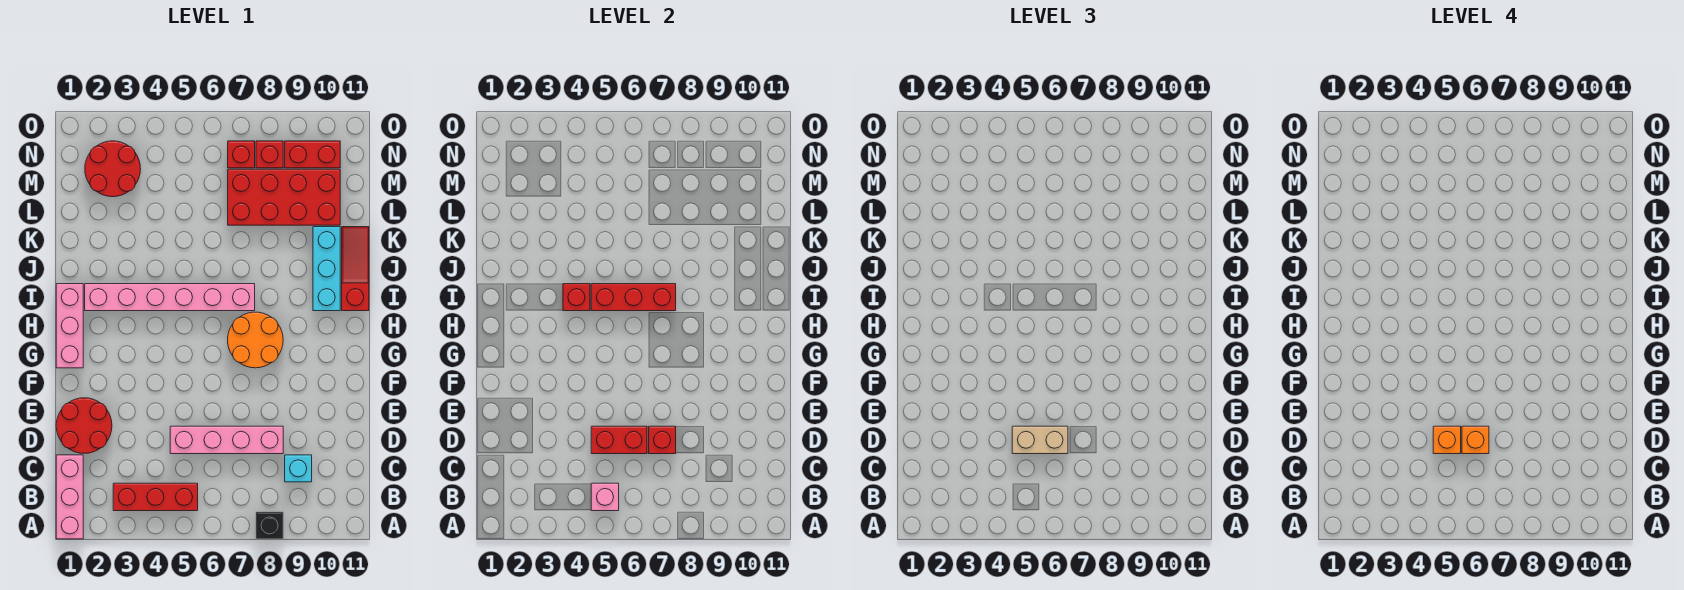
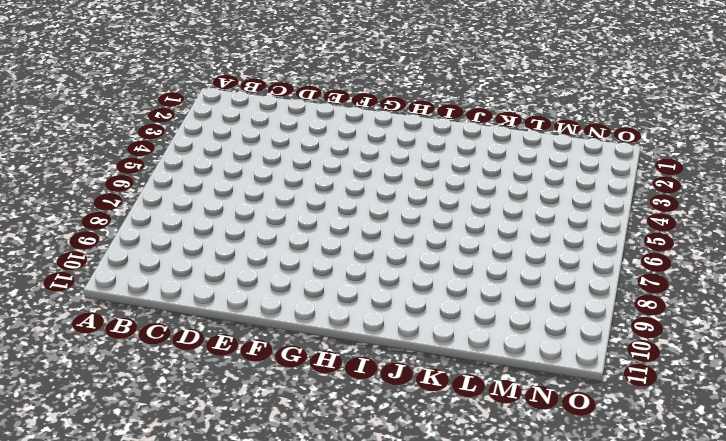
none -> pink 1x3 brick [56,455,83,539]
none -> black 1x1 brick [256,512,283,539]
none -> red 1x3 brick [113,483,198,511]

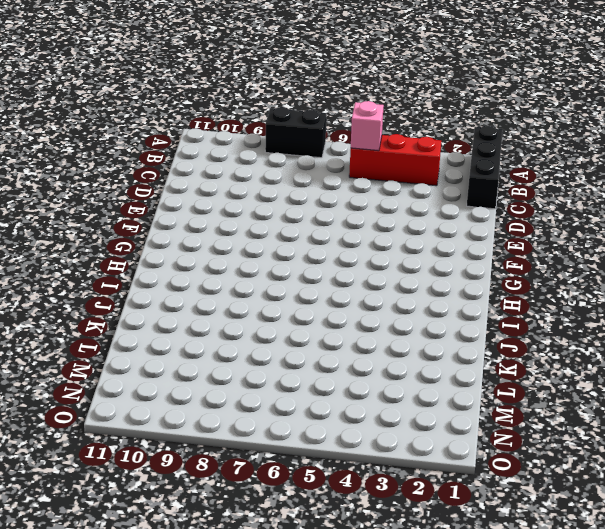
black 1x3 brick [467,126,503,209] -> pink 1x3 brick [56,455,83,539]
black 1x2 brick [265,107,326,158] -> black 1x1 brick [256,512,283,539]
none -> cyan 1x1 brick [285,455,312,482]
none -> red 2x2 round brick [56,398,112,453]
none -> pink 1x4 brick [170,426,283,454]

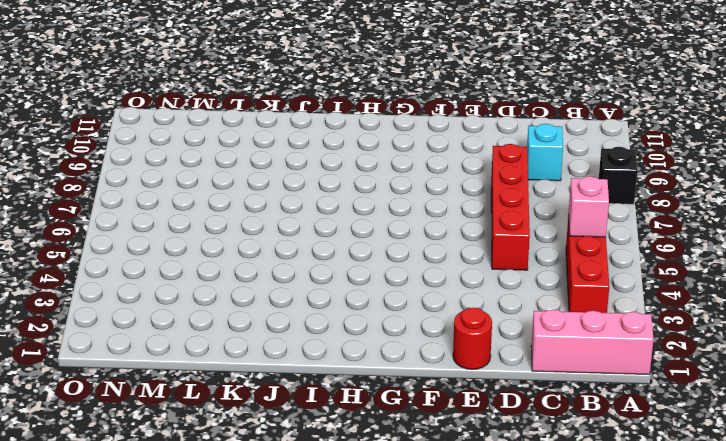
red 1x4 brick [491,144,530,270] -> pink 1x4 brick [170,426,283,454]
red 1x1 round brick [453,307,492,369] -> red 2x2 round brick [56,398,112,453]
none -> pink 1x3 brick [56,284,83,368]
none -> orange 2x2 round brick [228,312,283,368]
none -> pink 1x6 brick [85,284,255,311]

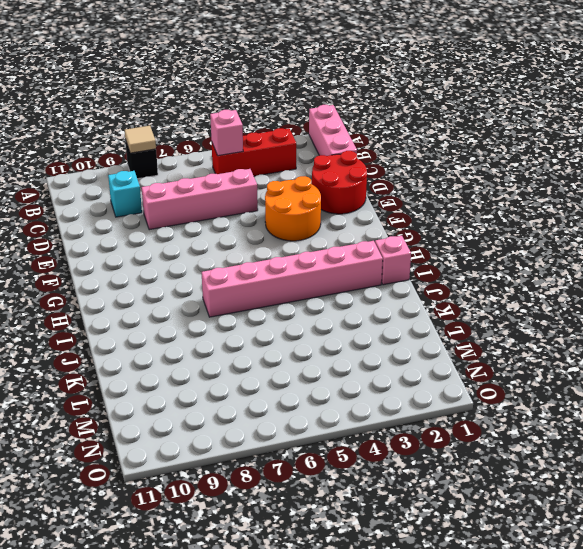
tan 1x1 tile [125,126,156,153] -> none
orange 2x2 round brick [265,176,321,241] -> orange 2x2 round brick moved to [228,312,283,368]
pink 1x1 brick [375,236,411,285] -> pink 1x3 brick [56,284,83,368]
none -> cyan 1x3 brick [313,227,340,311]
none -> red 1x3 slope [342,227,369,311]
none -> red 2x4 brick [228,169,340,225]

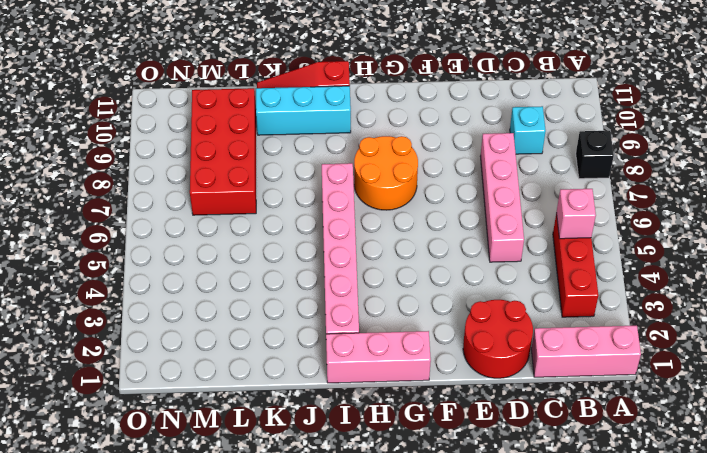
none -> red 2x2 round brick [85,141,141,197]
none -> red 1x1 brick [228,141,255,168]
none -> red 1x1 brick [256,141,283,168]

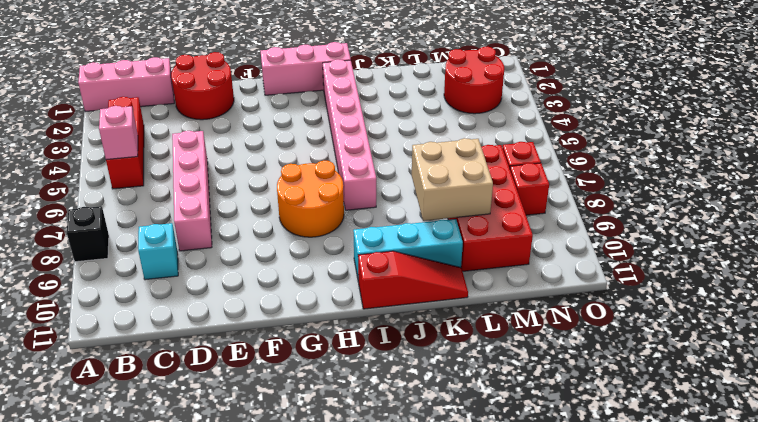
tan 2x2 brick [412,138,493,221] -> none
none -> red 1x2 brick [285,141,340,168]
none -> red 1x2 brick [591,426,647,454]
none -> red 1x1 brick [649,426,676,454]

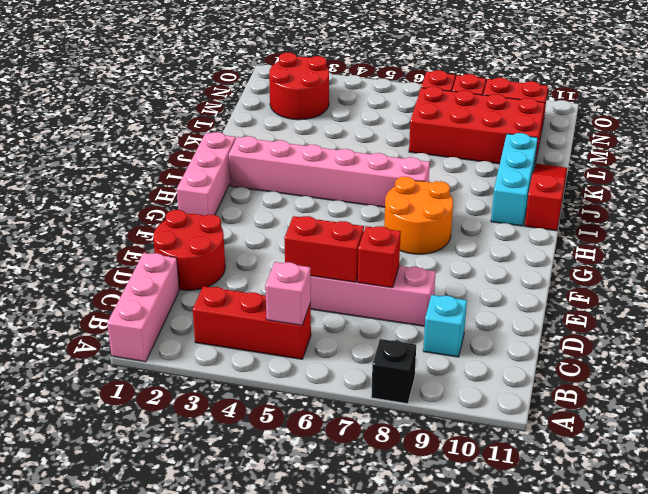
none -> red 1x1 brick [563,284,590,311]
none -> red 1x3 brick [591,284,676,311]
none -> tan 1x2 brick [1012,426,1068,454]

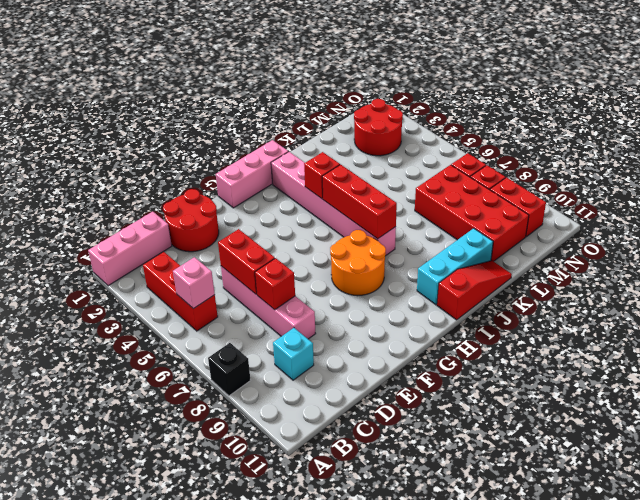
none -> tan 1x2 brick [1012,426,1068,454]
none -> orange 1x1 brick [1433,426,1461,454]
none -> orange 1x1 brick [1462,426,1489,454]

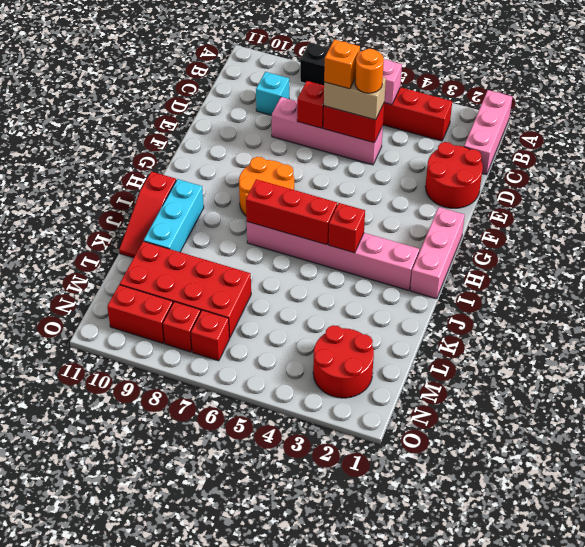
orange 1x1 round brick [355,49,384,93] -> orange 1x1 brick [1433,426,1461,454]

